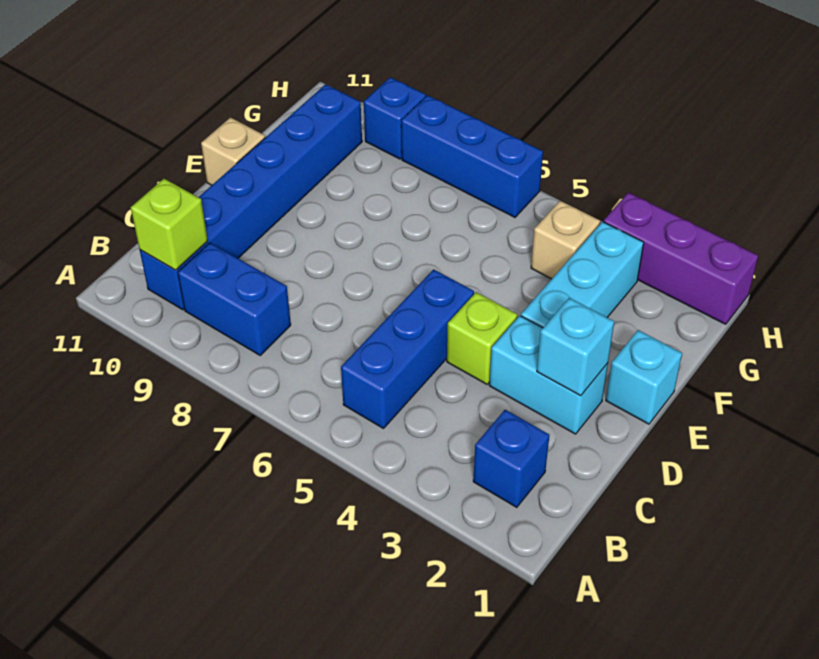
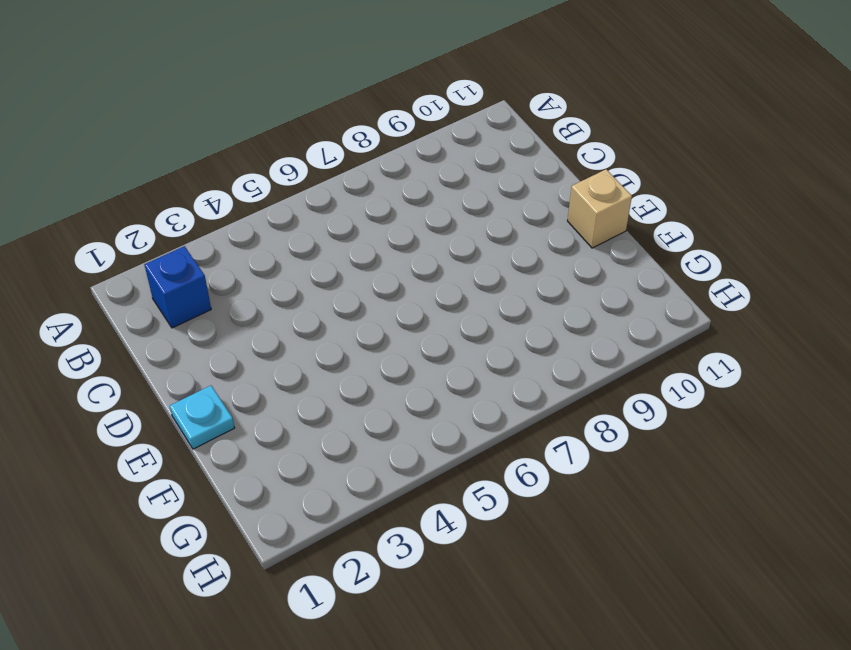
cyan 1x1 plate [170,386,234,449] -> cyan 1x1 brick [606,330,682,424]
none -> blue 1x3 brick [341,269,474,429]
none -> blue 1x2 brick [178,243,291,355]
none -> blue 1x6 brick [140,84,362,310]

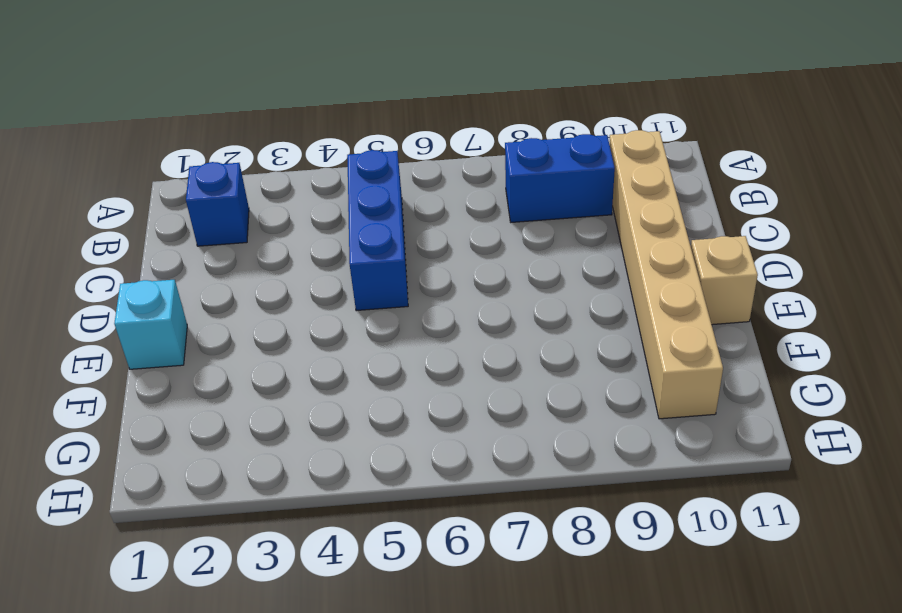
tan 1x6 brick [609,130,723,419] -> blue 1x6 brick [140,84,362,310]
none -> cyan 1x2 brick [489,316,608,434]
none -> lime 1x1 brick [447,292,517,384]
none -> cyan 1x3 brick [521,222,644,328]

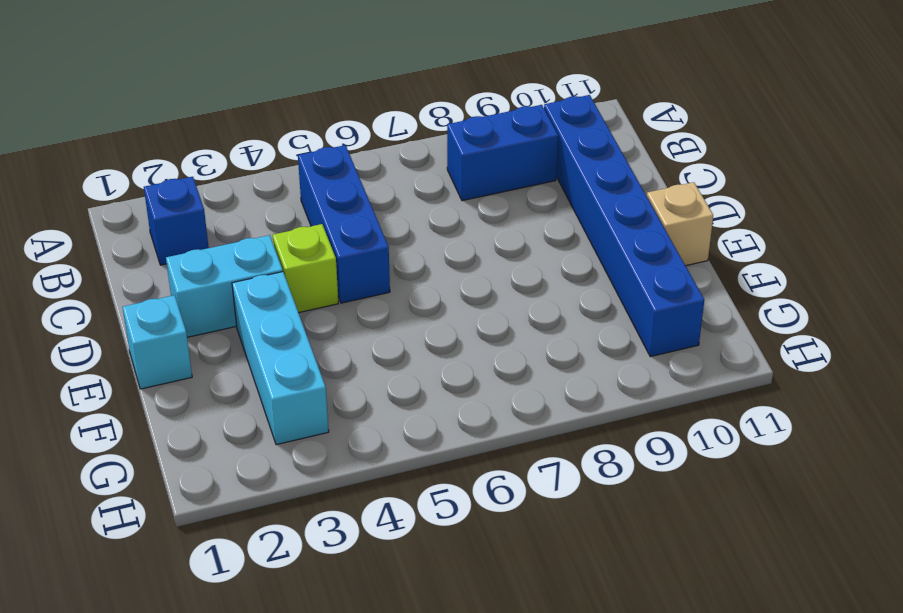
none -> tan 1x1 brick [531,201,600,279]
none -> purple 1x3 brick [604,192,758,324]
none -> blue 1x3 brick [401,95,543,217]

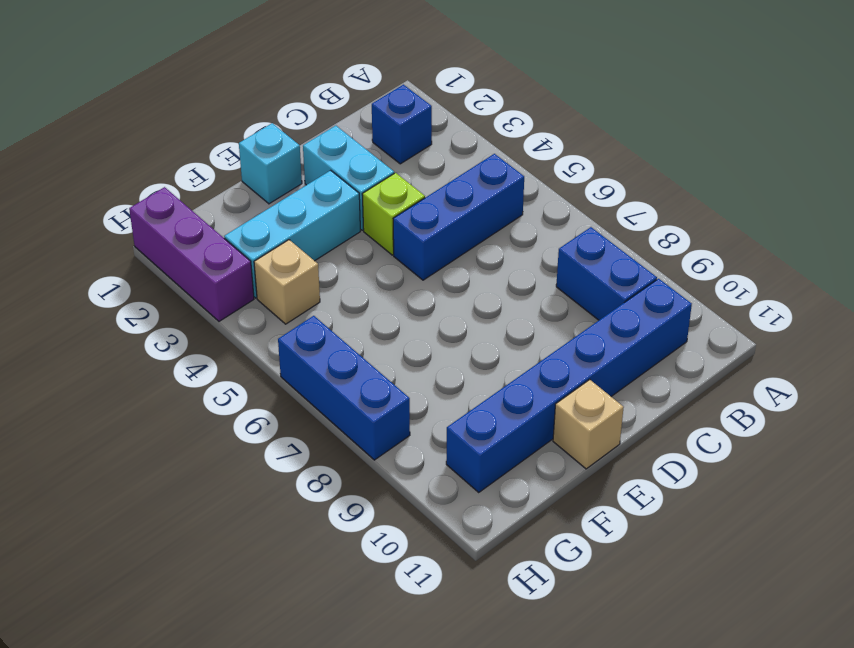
none -> blue 1x1 brick [364,77,426,159]
none -> lime 1x1 brick [131,179,208,270]
none -> cyan 1x1 brick [537,298,614,396]

